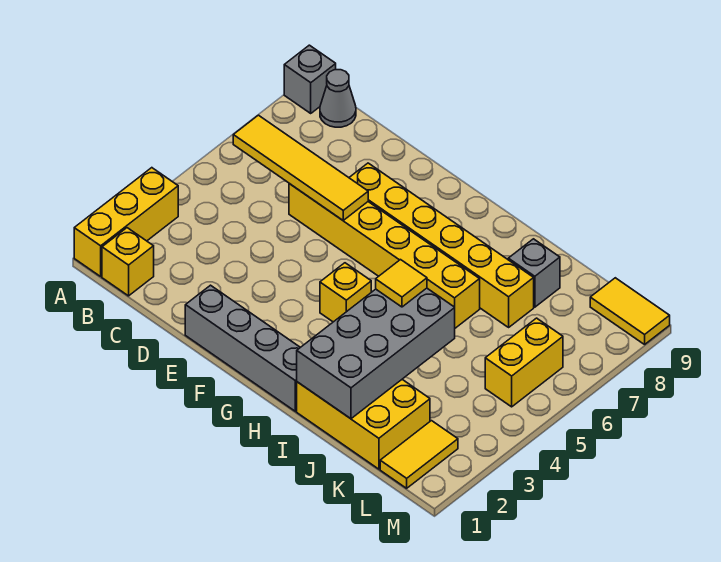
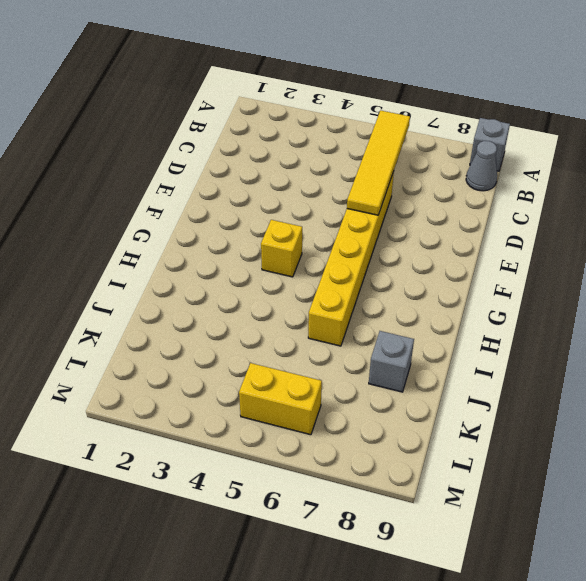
none -> yellow 1x3 brick [74,168,178,276]
none -> yellow 1x1 brick [102,228,154,296]
none -> grey 1x4 brick [185,285,300,411]

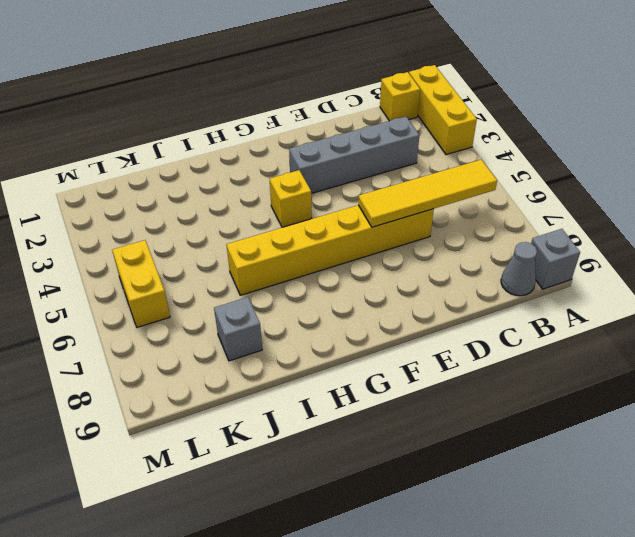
grey 1x4 brick [289,117,419,193] -> grey 1x4 brick moved to [185,285,300,411]
none -> yellow 1x6 brick [349,163,534,327]
none -> yellow 2x3 brick [297,380,430,469]
none -> yellow 1x2 tile [380,421,458,488]

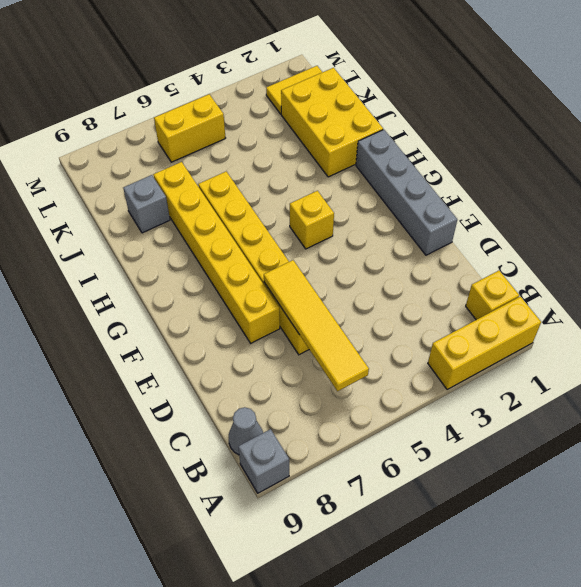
none -> yellow 1x2 tile [590,278,670,344]
none -> grey 2x4 brick [297,288,455,419]
none -> yellow 1x1 tile [376,260,427,307]

